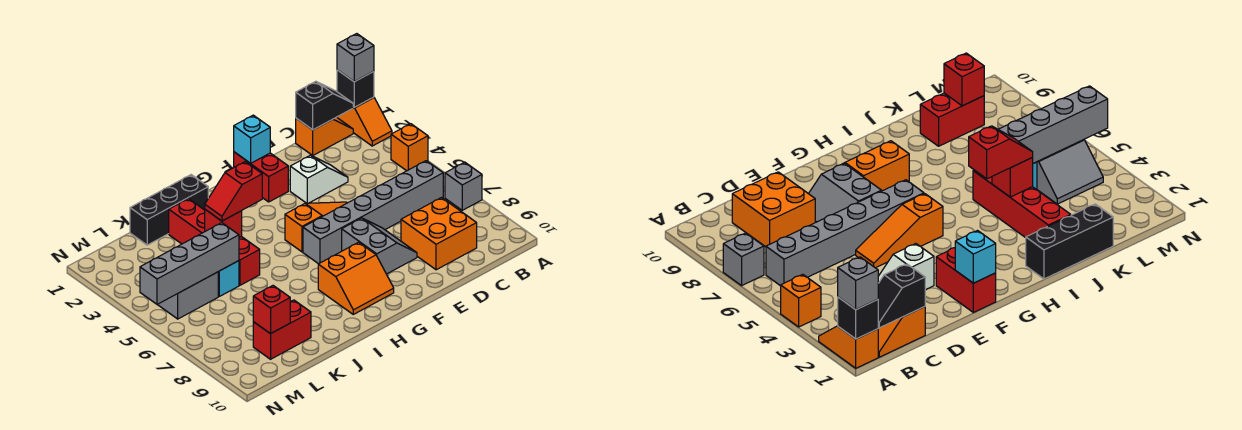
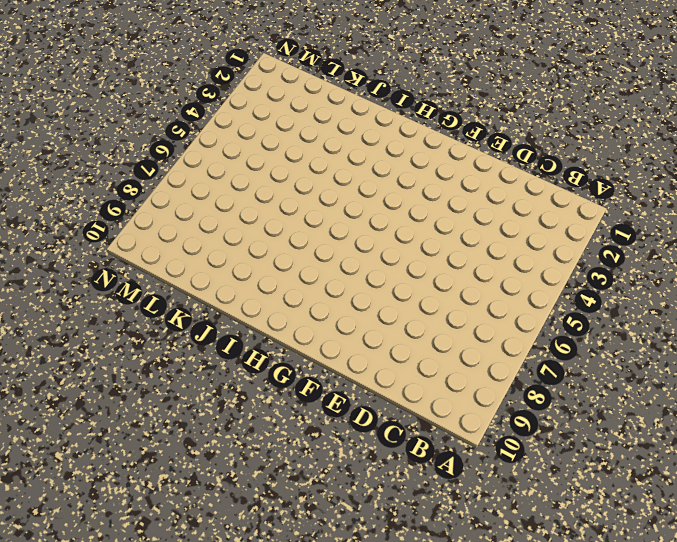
none -> orange 1x2 slope [337,97,392,146]
none -> orange 1x1 brick [391,124,428,171]
none -> grey 1x1 brick [445,162,482,210]

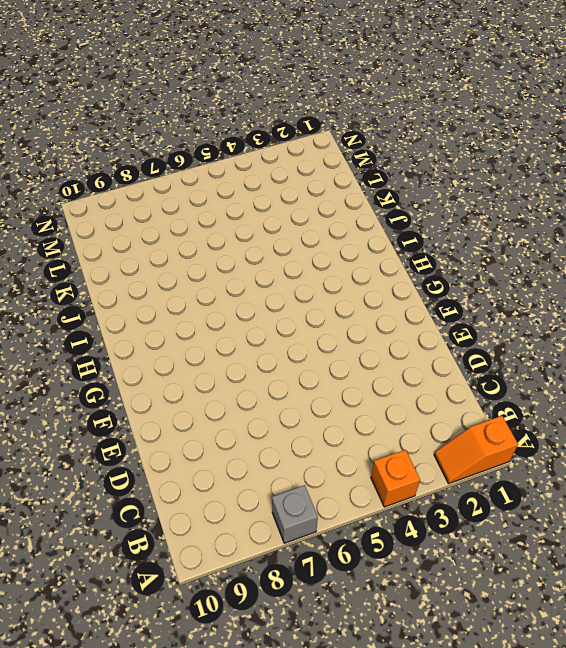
none -> orange 1x2 slope [296,117,353,155]
none -> grey 1x6 brick [303,161,443,264]
none -> orange 2x2 brick [401,198,477,270]

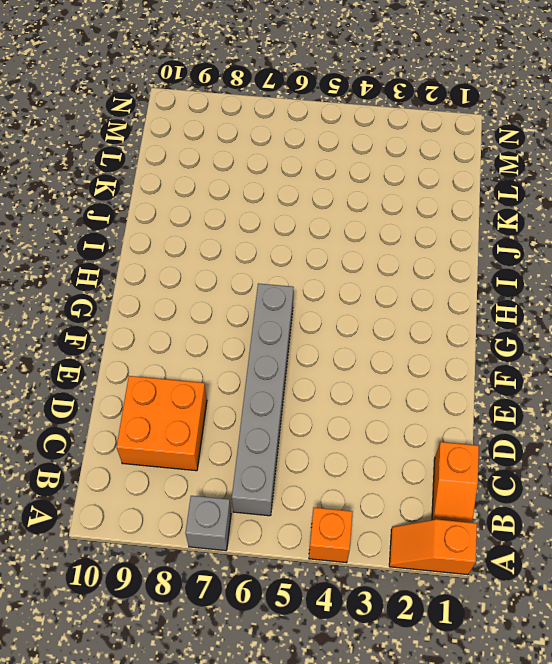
none -> white 1x2 slope [290,155,348,203]
none -> orange 1x3 slope [285,202,347,252]
none -> grey 2x2 slope [342,218,417,274]

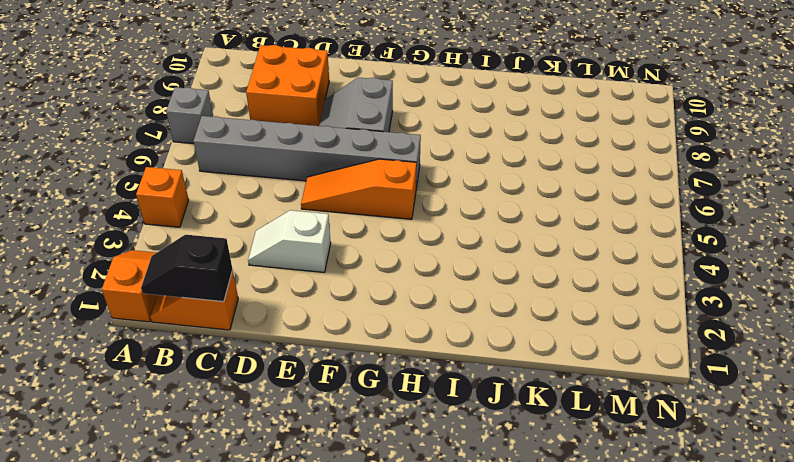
none -> red 1x2 brick [234,152,288,202]
none -> orange 2x2 slope [318,242,394,314]
none -> black 1x3 brick [130,175,208,245]

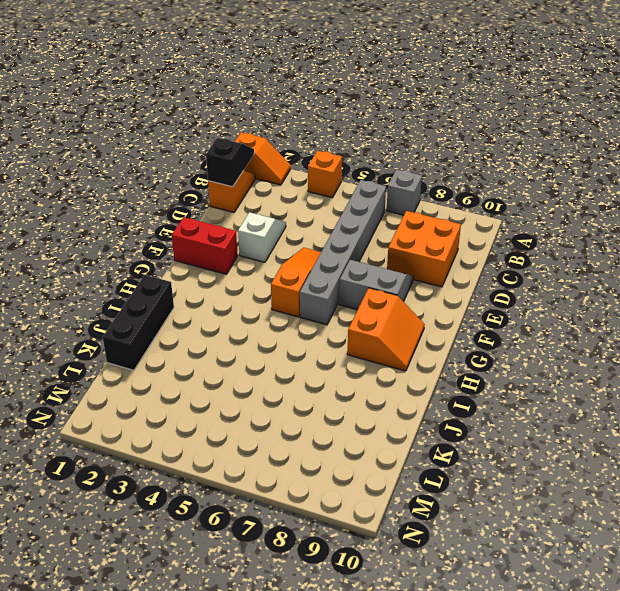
none -> red 1x4 brick [169,199,260,285]
none -> cyan 1x1 brick [218,261,239,296]
none -> red 1x2 brick [253,300,311,359]

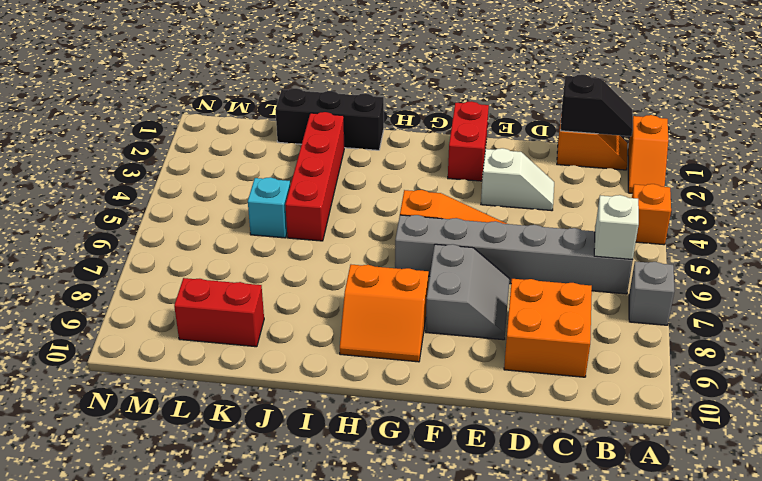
white 1x1 brick [594,195,639,260] -> none
none -> grey 2x2 slope [158,272,218,319]
none -> black 1x1 brick [337,70,374,107]
none -> cyan 1x1 brick [234,115,270,163]

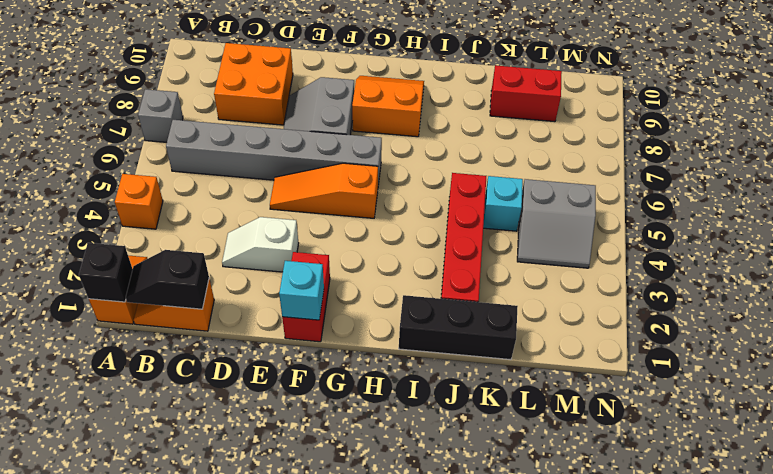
none -> red 1x1 brick [205,210,242,237]
none -> grey 1x4 brick [140,223,239,305]
none -> red 1x1 brick [253,286,290,334]

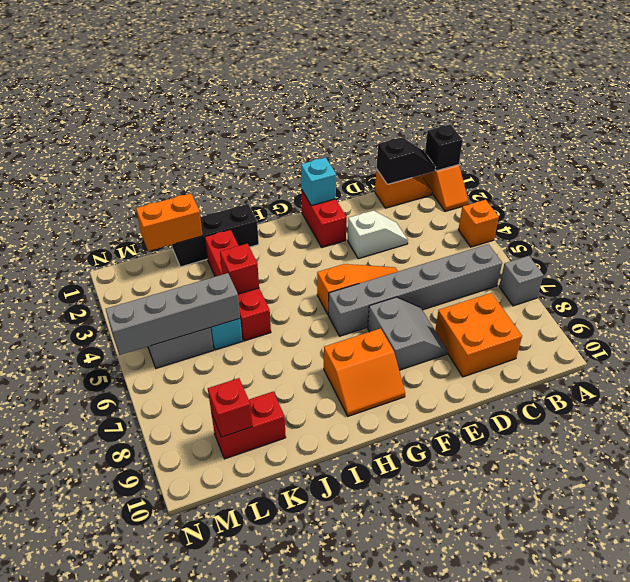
orange 1x2 brick [136,193,203,251] -> none
none -> grey 1x1 brick [337,34,374,82]
none -> red 1x2 slope [205,162,262,221]

